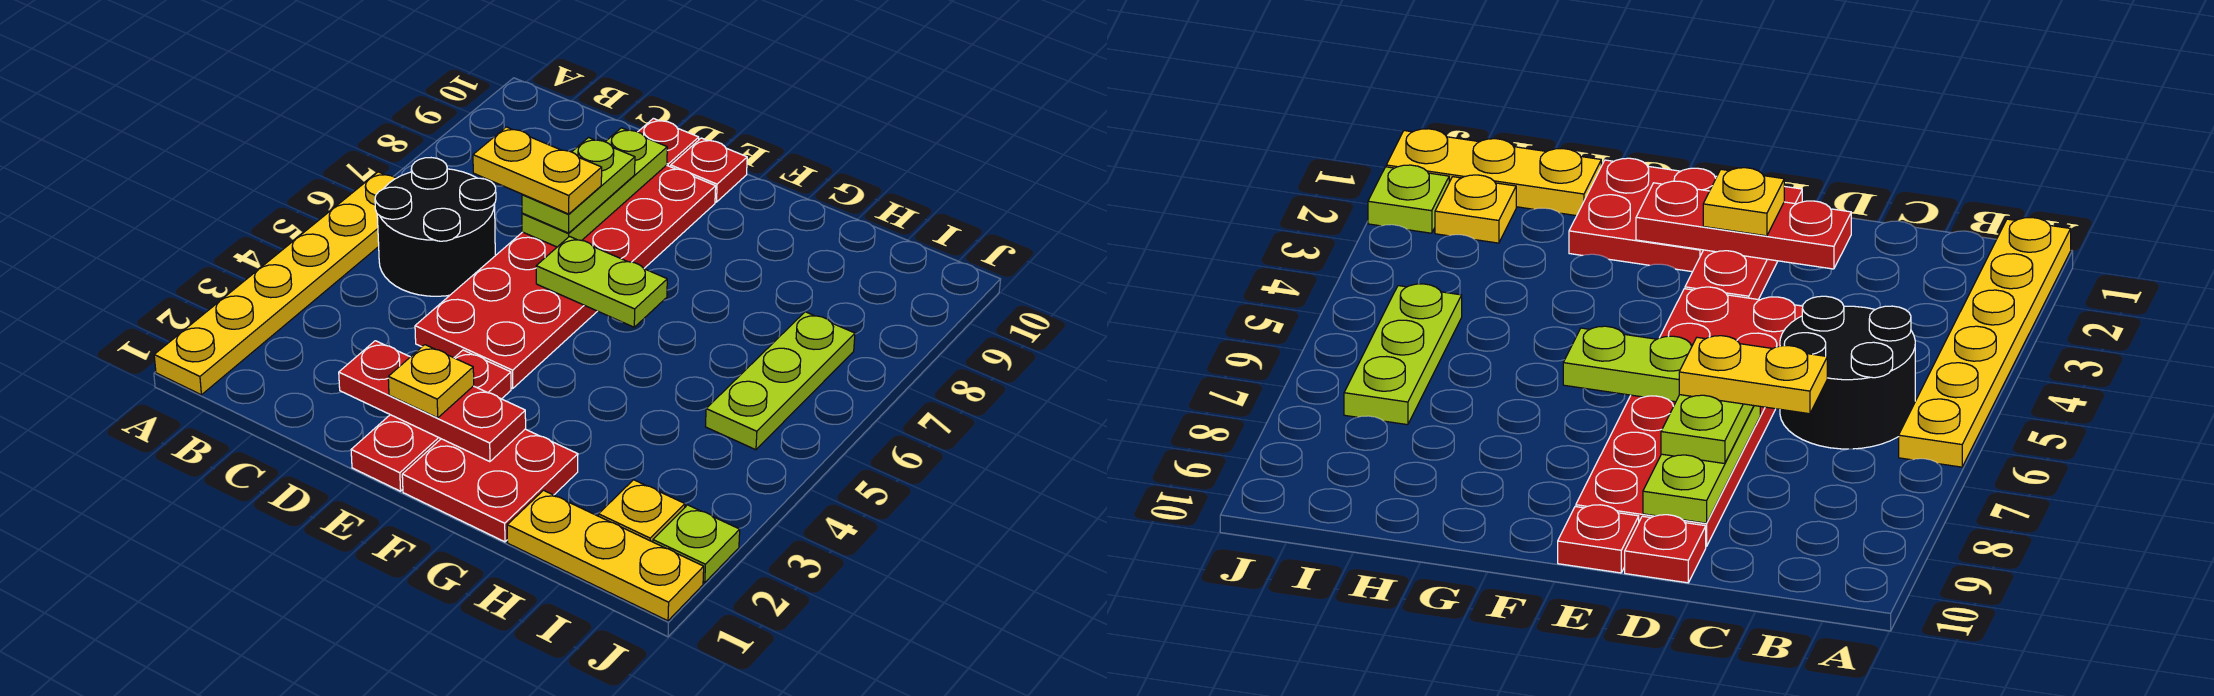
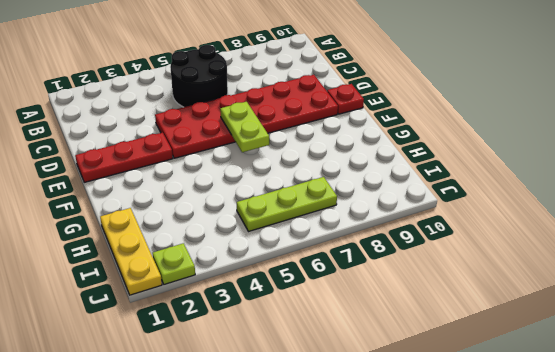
none -> yellow 1x6 plate [154,172,396,395]
none -> red 1x1 plate [638,118,699,167]
none -> red 2x2 plate [402,429,578,542]

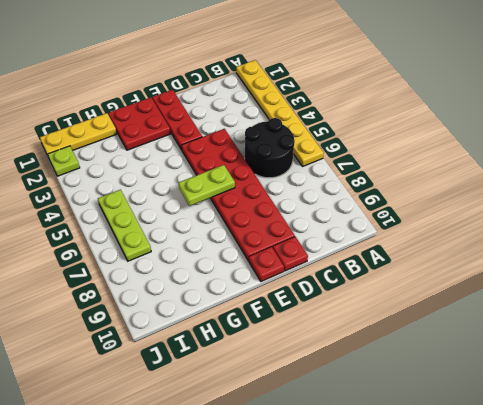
none -> yellow 1x1 plate [599,480,685,542]
none -> red 1x3 plate [339,341,526,462]
none -> lime 1x3 plate [522,128,667,247]

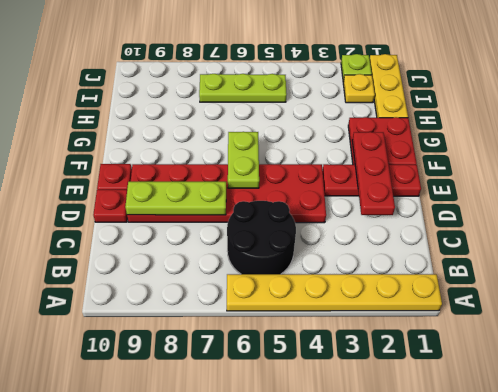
none -> lime 1x2 plate [522,137,635,233]
none -> yellow 1x1 plate [388,345,474,418]
none -> yellow 1x2 plate [473,127,602,214]

